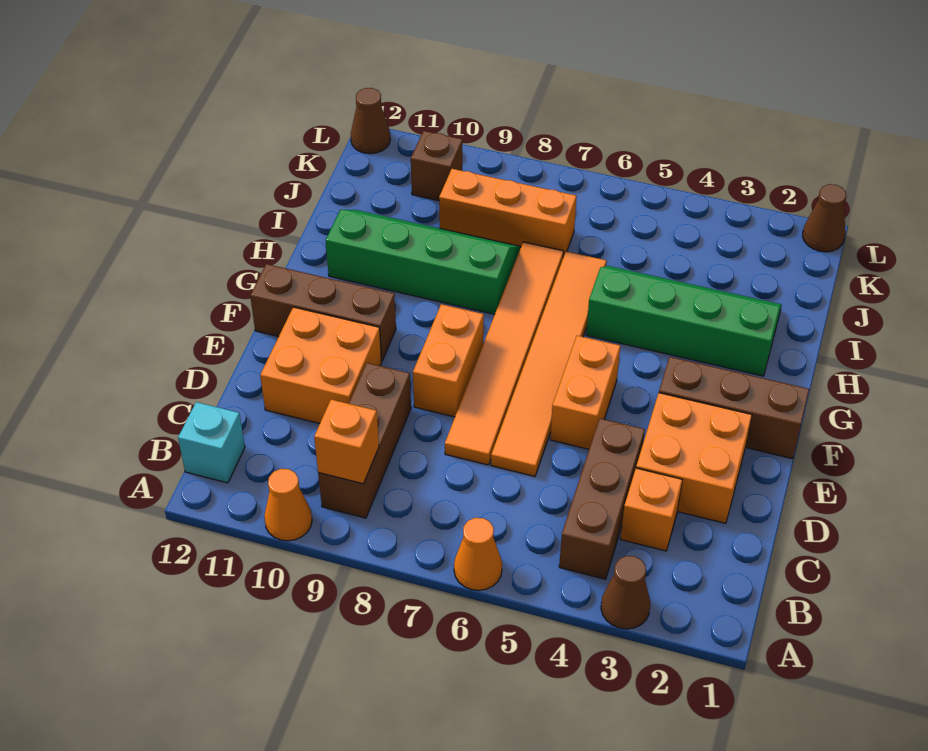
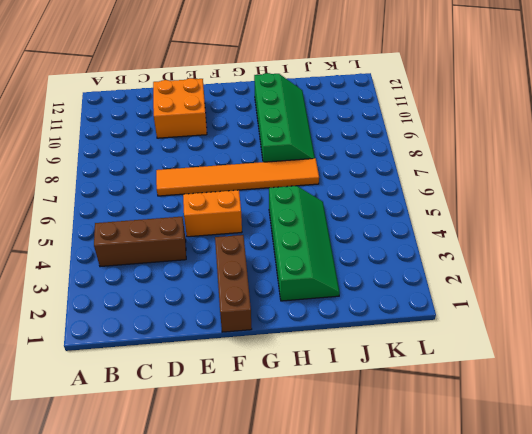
none -> brown 1x1 cone [601,556,650,629]
none -> orange 1x1 cone [454,518,502,590]
none -> orange 1x1 cone [264,469,312,541]

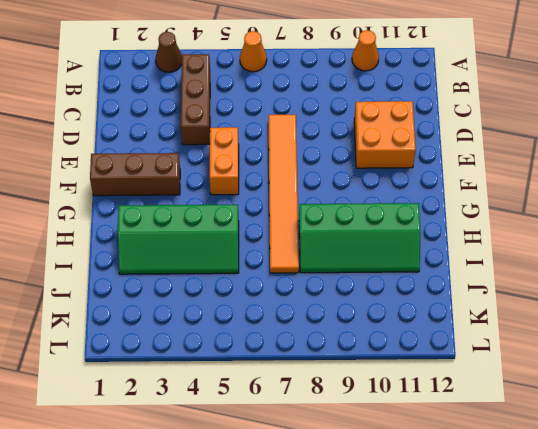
none -> brown 1x3 brick [318,363,411,518]
none -> cyan 1x1 brick [178,402,245,483]
none -> orange 1x1 brick [620,468,682,551]

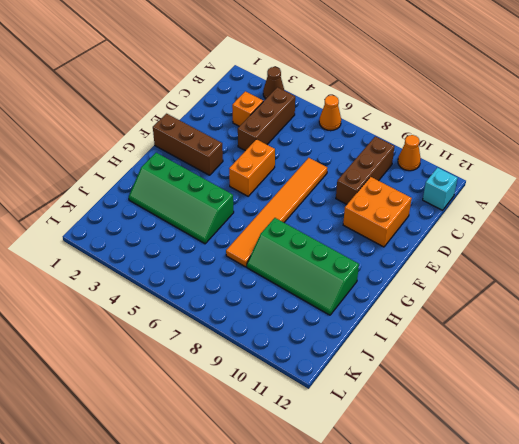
none -> orange 2x2 brick [636,393,752,523]
none -> orange 1x6 tile [491,251,607,476]
none -> orange 1x2 brick [413,304,484,417]

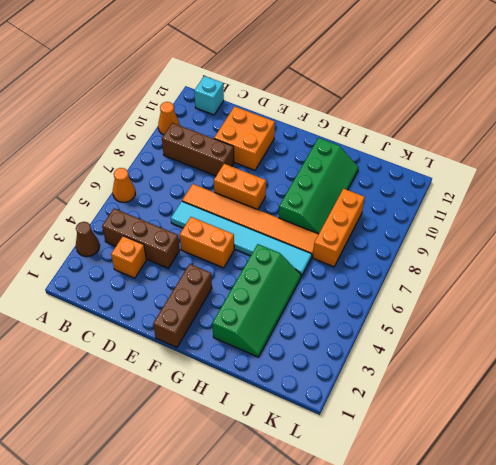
cyan 1x6 tile [171,201,312,276] -> orange 1x6 tile [491,251,607,476]
none -> orange 2x2 brick [636,393,752,523]
none -> brown 1x3 brick [250,264,396,361]
none -> brown 1x1 brick [411,131,462,201]

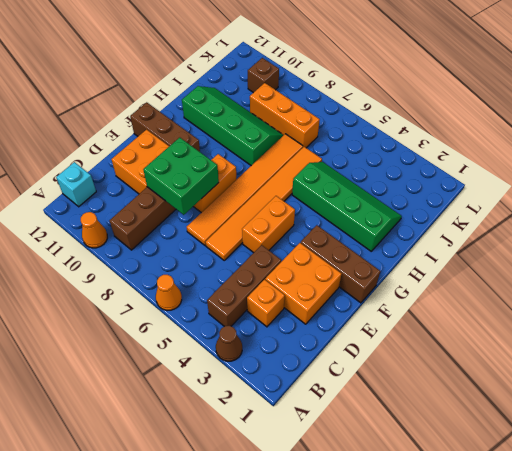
green 2x2 brick [143,138,219,215] -> none
none -> brown 1x1 cone [803,184,846,252]
none -> brown 1x1 cone [351,88,390,154]
none -> orange 1x1 brick [314,399,379,484]

